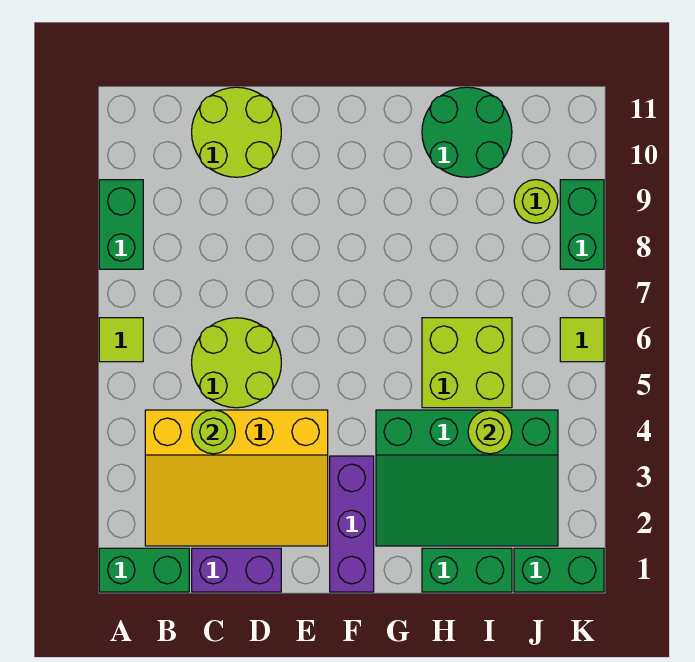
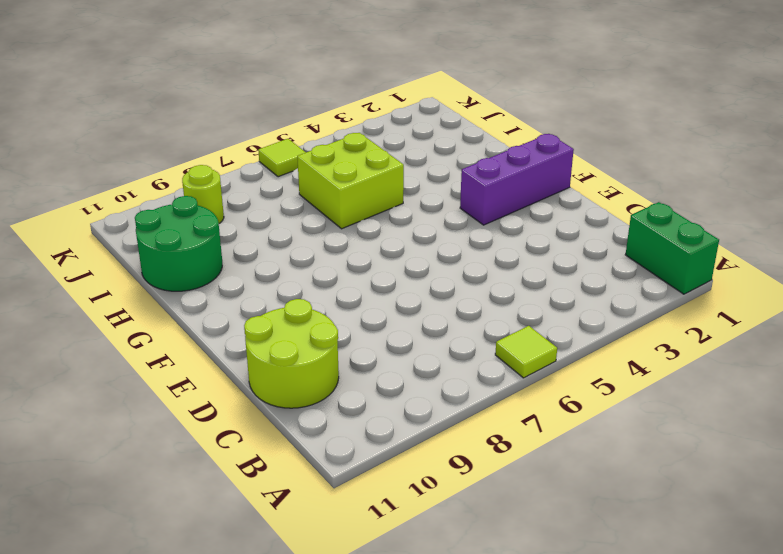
none -> green 1x2 brick [99,180,143,269]
none -> yellow 3x4 slope [145,410,328,546]
none -> purple 1x2 brick [192,548,281,592]

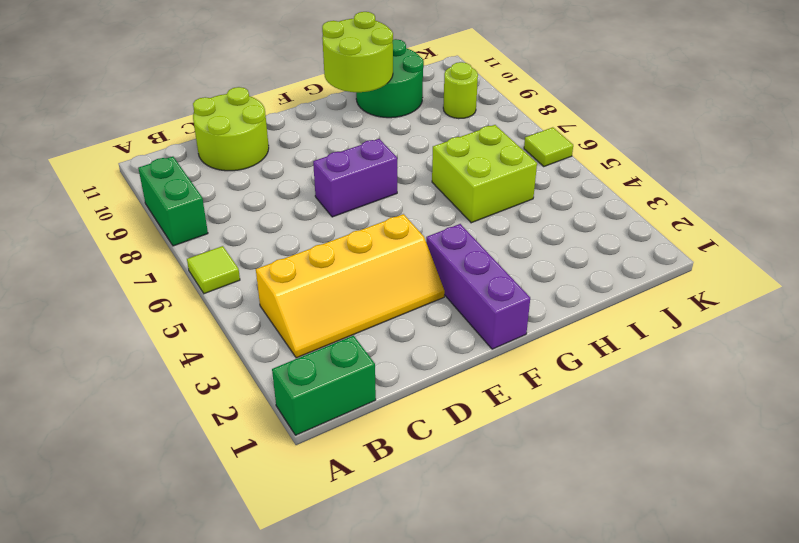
yellow 2x4 slope [256,214,445,358] -> yellow 3x4 slope [145,410,328,546]
purple 1x2 brick [313,139,397,217] -> purple 1x2 brick moved to [192,548,281,592]
lime 2x2 round brick [322,12,393,92] -> lime 2x2 round brick moved to [192,318,281,408]
none -> green 3x4 slope [376,410,558,546]
none -> green 1x2 brick [422,548,512,592]
none -> green 1x2 brick [514,548,604,592]

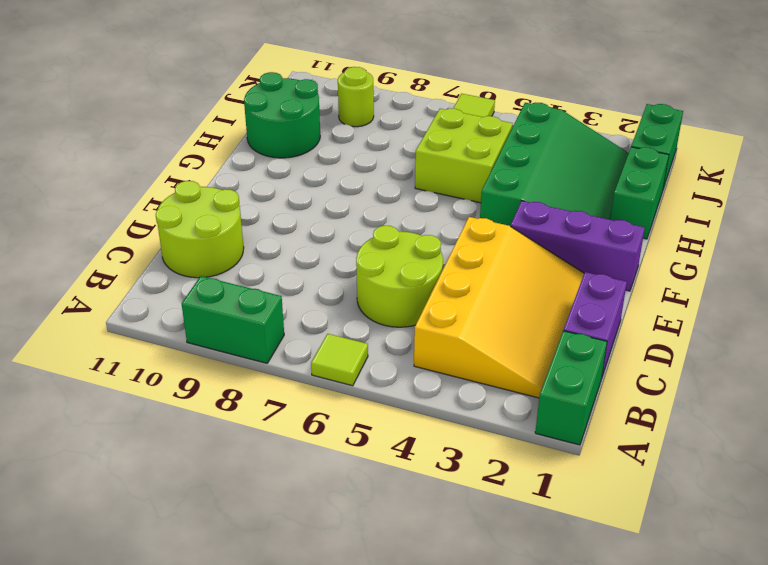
none -> green 1x2 brick [560,180,604,269]
none -> lime 1x1 round brick [192,410,235,454]
none -> lime 1x1 round brick [468,410,512,454]

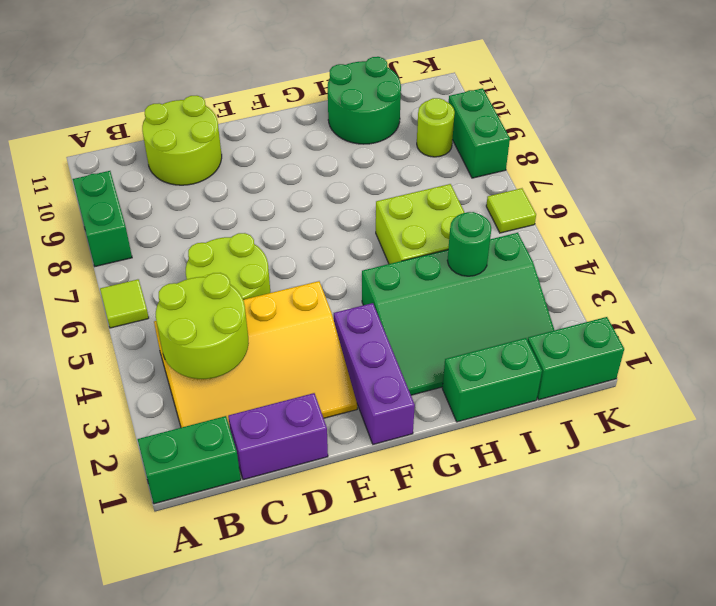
lime 2x2 round brick [156,273,249,379] -> lime 1x1 round brick [192,410,235,454]
green 1x1 round brick [447,212,491,276] -> lime 1x1 round brick [468,410,512,454]

